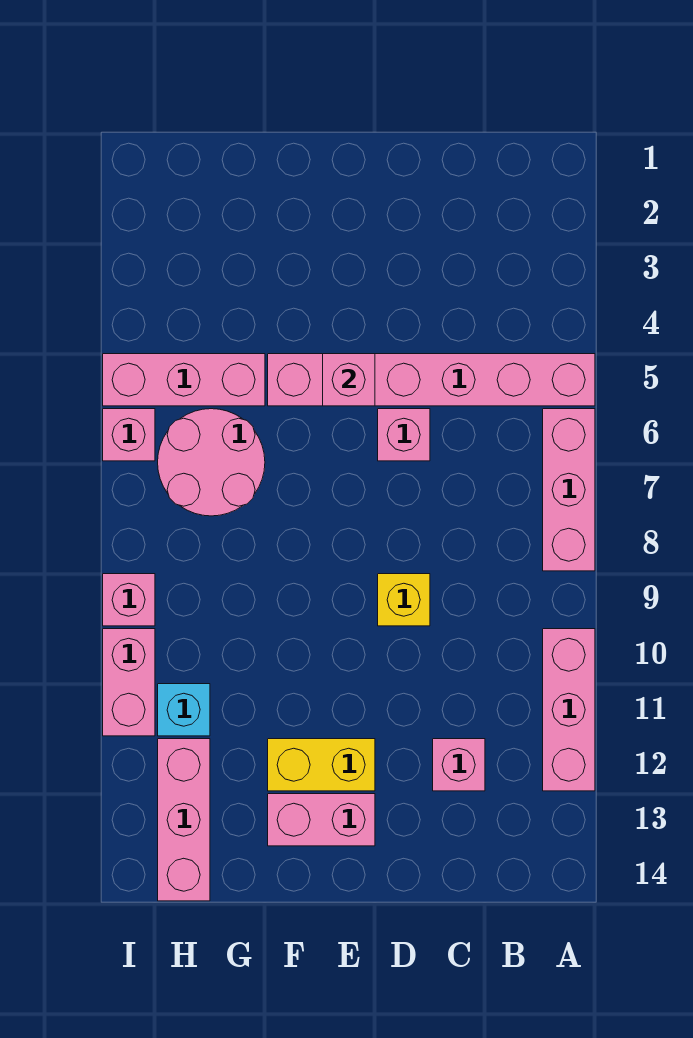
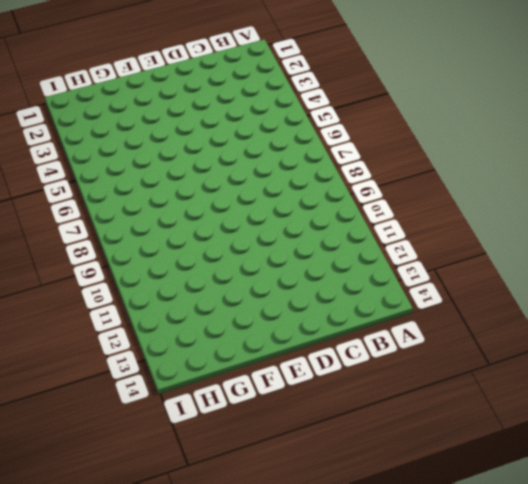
none -> pink 1x6 brick [268,354,595,406]
none -> pink 1x3 brick [543,409,595,571]
none -> pink 1x3 brick [543,629,595,791]

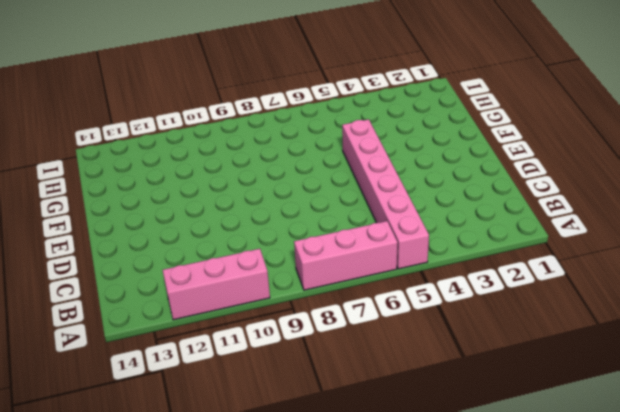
none -> pink 1x1 brick [433,739,485,791]
none -> pink 1x1 brick [378,409,430,461]
none -> yellow 1x1 brick [378,574,430,626]

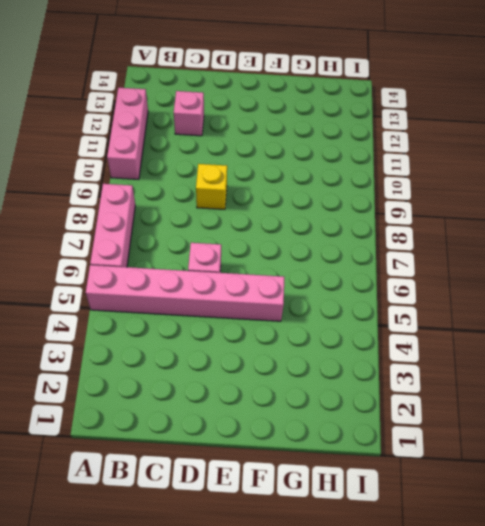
none -> yellow 1x2 brick [268,739,375,791]
none -> pink 1x2 brick [268,794,375,846]
none -> pink 1x3 brick [103,354,265,406]

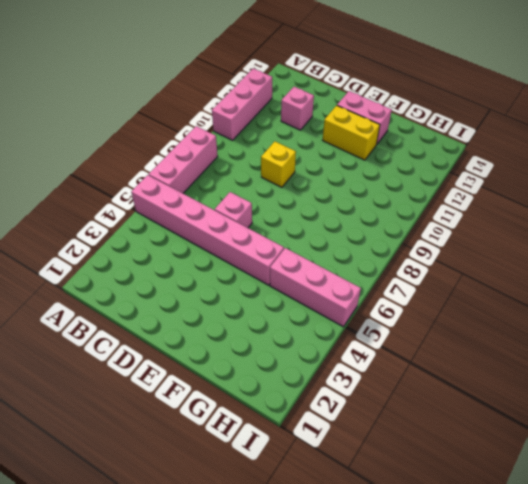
none -> pink 2x2 round brick [158,409,265,516]
none -> cyan 1x1 brick [158,684,210,736]
none -> pink 1x3 brick [158,739,210,901]

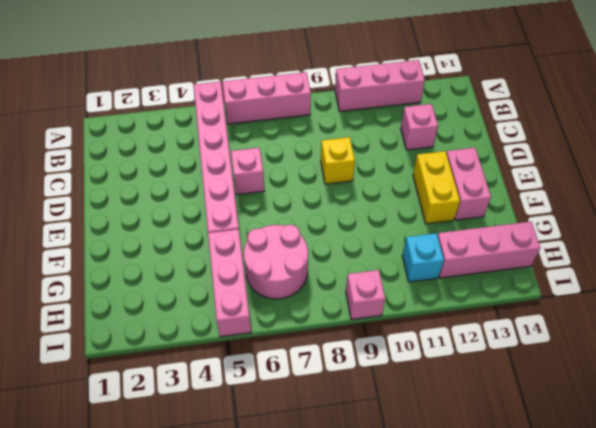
none -> pink 1x1 brick [103,409,155,461]
none -> pink 1x2 brick [103,629,155,736]
none -> pink 1x1 brick [323,354,375,406]

